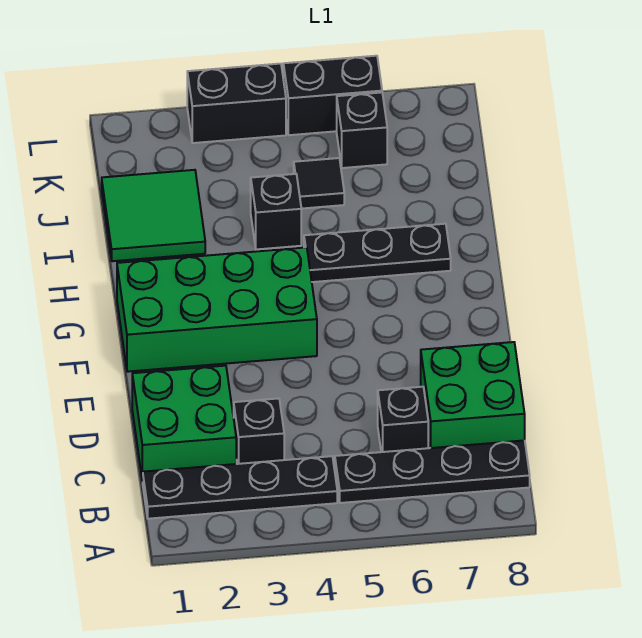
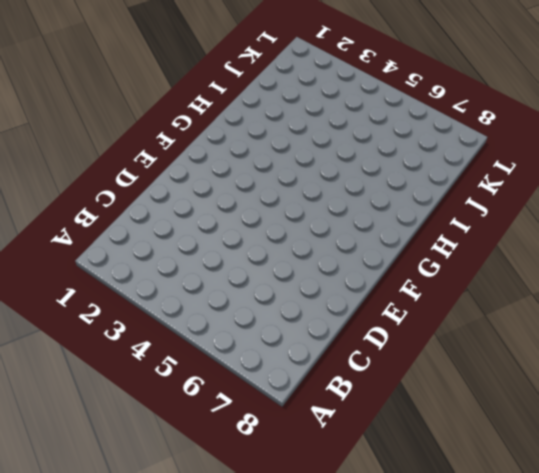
none -> black 1x4 plate [143,456,337,519]
none -> black 1x4 plate [335,440,530,503]
none -> green 2x2 brick [132,366,236,482]

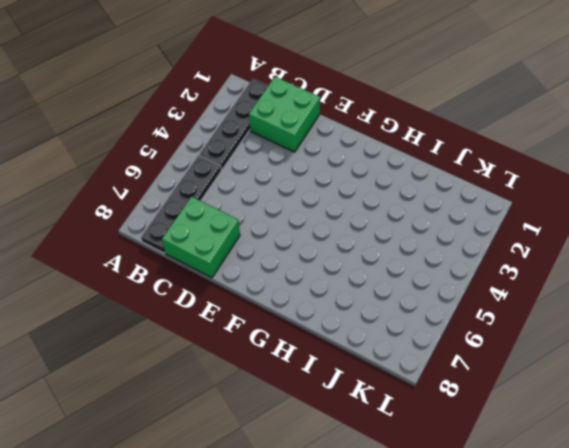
none -> black 1x1 brick [234,398,284,464]
none -> black 1x1 brick [378,387,428,452]
none -> green 2x4 brick [117,247,317,372]

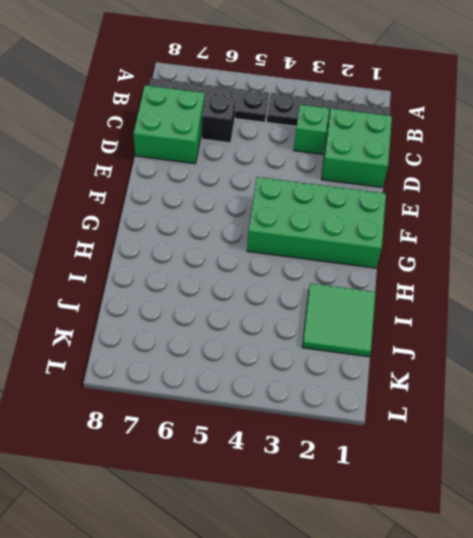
green 1x1 brick [294,105,329,154] -> black 1x1 brick [234,398,284,464]
none -> black 1x3 plate [304,224,451,282]
none -> black 1x1 brick [251,174,301,249]
none -> black 1x1 tile [294,158,344,209]

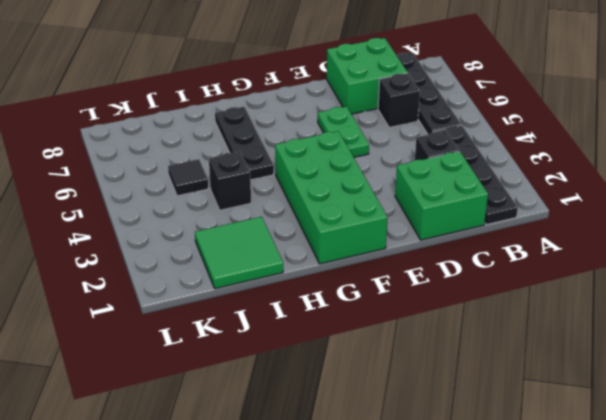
green 1x2 plate [318,106,369,157] -> none
none -> black 1x1 brick [337,92,387,168]
none -> black 1x2 brick [187,64,286,143]
none -> black 1x2 brick [283,56,382,135]

